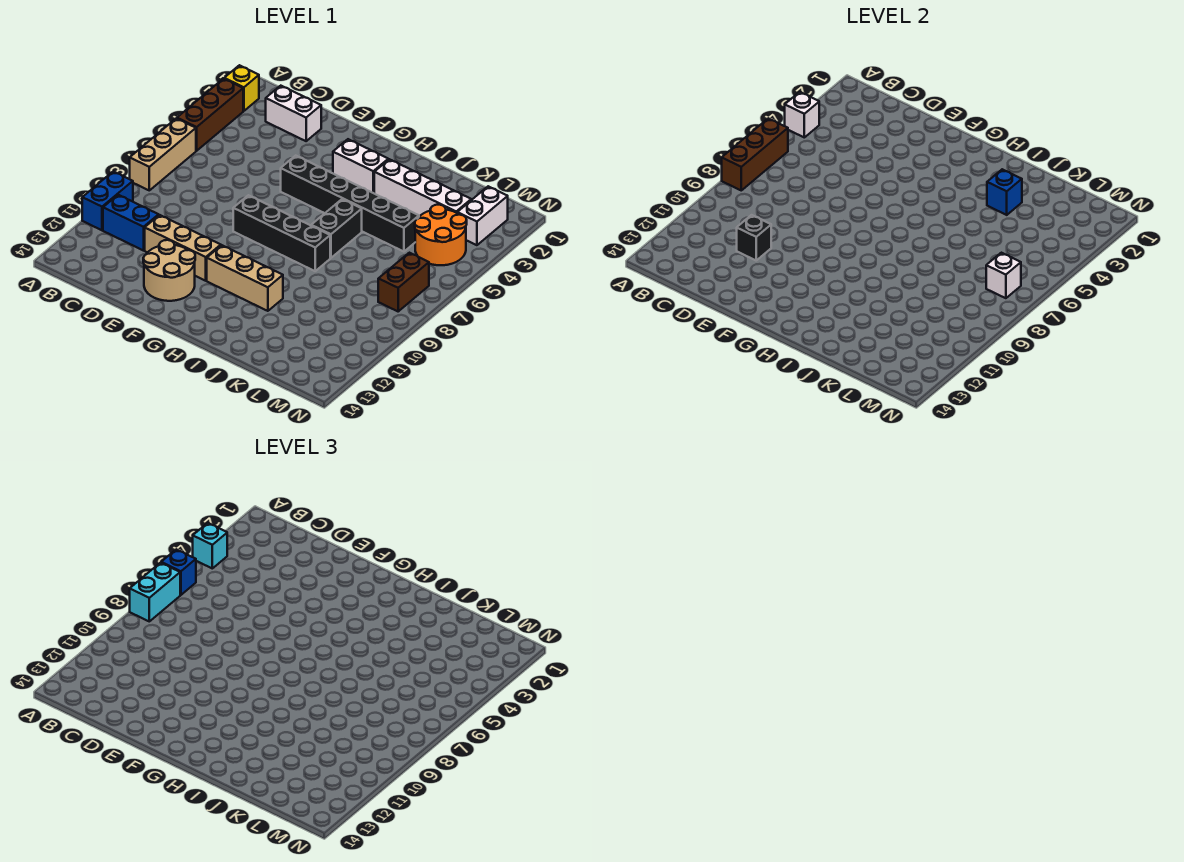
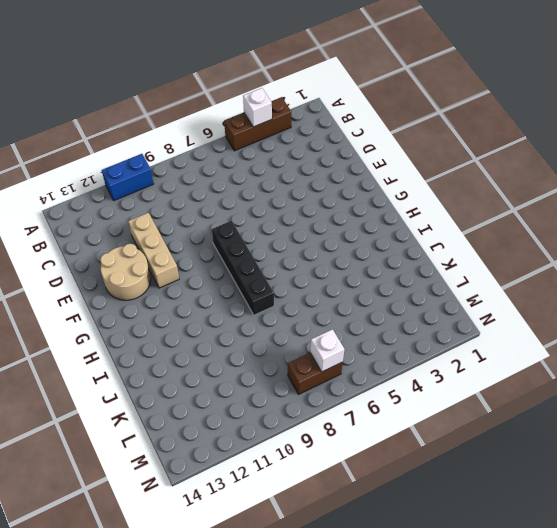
none -> yellow 1x1 brick [224,65,259,111]
none -> tan 1x3 brick [130,118,196,190]
none -> blue 1x2 brick [103,195,159,251]

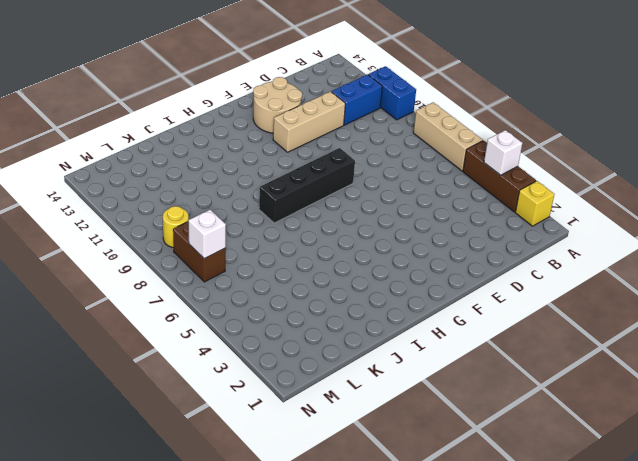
yellow 1x1 round brick [163,206,189,248] -> none
none -> white 1x2 brick [266,86,321,141]
none -> black 1x6 brick [281,156,419,252]
none -> white 1x2 brick [333,139,388,193]

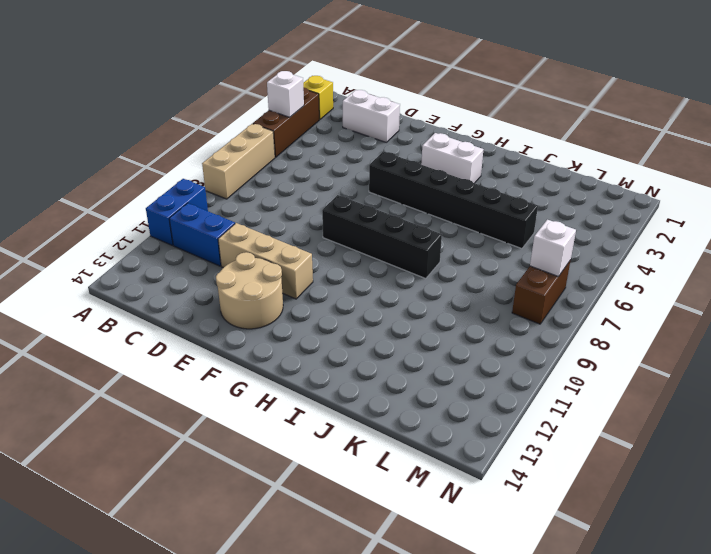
none -> tan 1x3 brick [207,245,283,311]
none -> white 1x4 brick [374,159,471,216]
none -> black 1x2 brick [311,199,362,258]

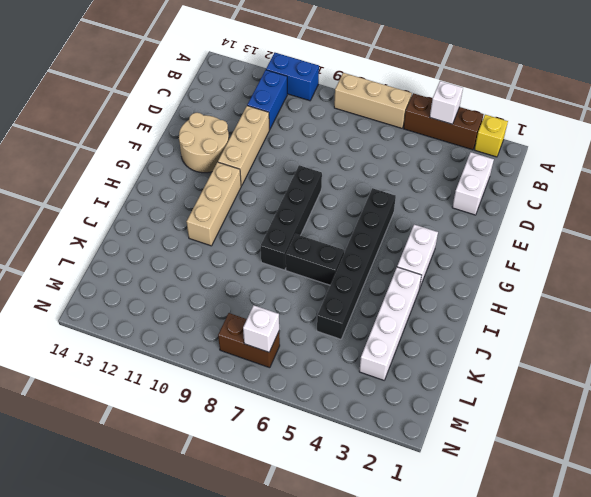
none -> orange 2x2 round brick [415,205,467,265]
none -> white 1x2 brick [457,186,508,245]
none -> brown 1x3 brick [722,118,788,190]

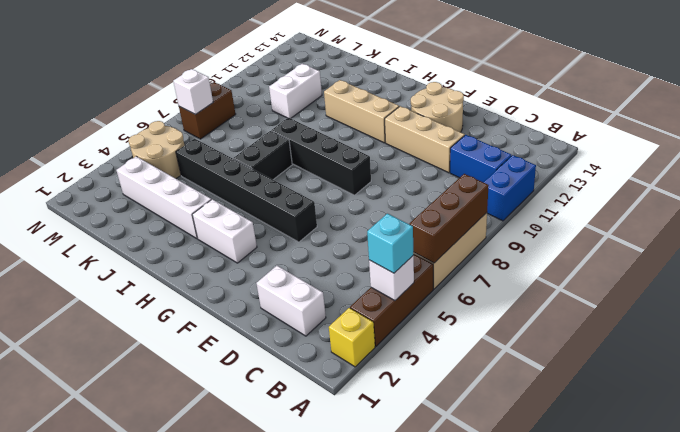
white 1x2 brick [269,64,322,118] -> white 1x2 brick moved to [457,186,508,245]
tan 2x2 round brick [129,121,184,178] -> orange 2x2 round brick [415,205,467,265]
none -> black 1x1 brick [737,215,771,260]
none -> blue 1x1 brick [987,169,1022,215]
none -> blue 1x1 brick [161,549,196,595]

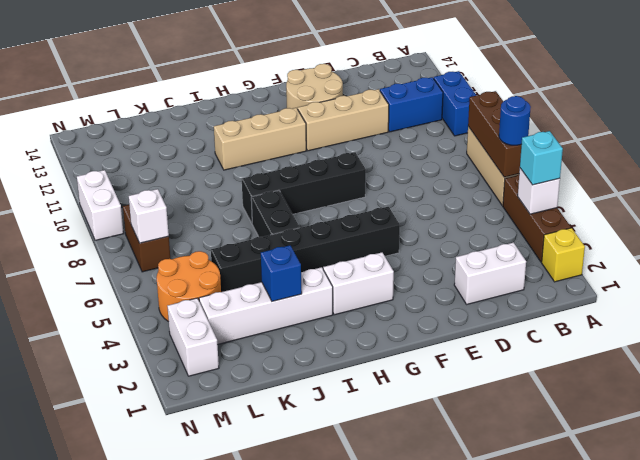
blue 1x1 round brick [499,96,531,145] -> blue 1x1 brick [161,549,196,595]
white 1x2 brick [77,170,124,240] -> none
none -> black 1x1 brick [737,215,771,260]
none -> cyan 1x2 brick [130,563,180,621]

